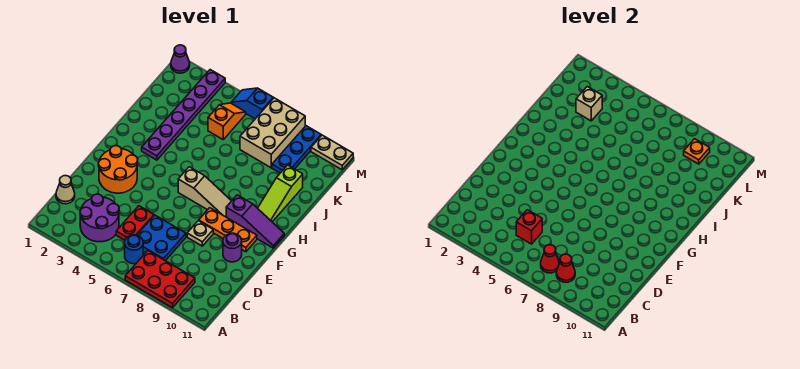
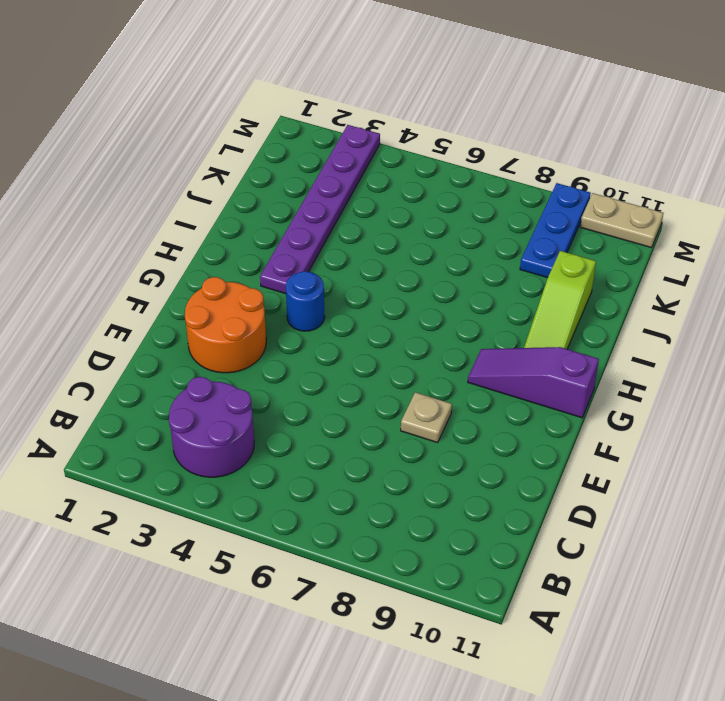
blue 1x1 round brick [286,271,325,331] -> blue 1x1 round brick moved to [125,235,143,264]
purple 1x3 slope [468,347,599,418] -> purple 1x3 slope turned to [226,195,284,248]
none -> red 2x3 plate [125,251,195,308]
none -> tan 1x1 cone [56,176,75,204]
none -> red 1x2 plate [116,206,154,240]

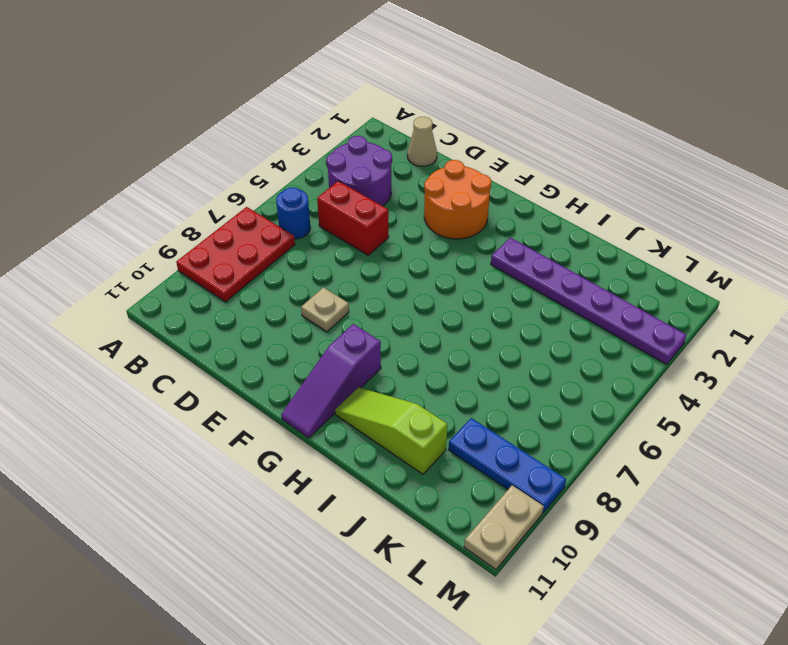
red 1x2 brick [317,181,389,255] -> red 1x2 plate [116,206,154,240]
none -> blue 2x2 plate [137,215,186,261]
none -> purple 1x1 round brick [223,233,242,262]
none -> orange 1x3 plate [199,208,257,252]

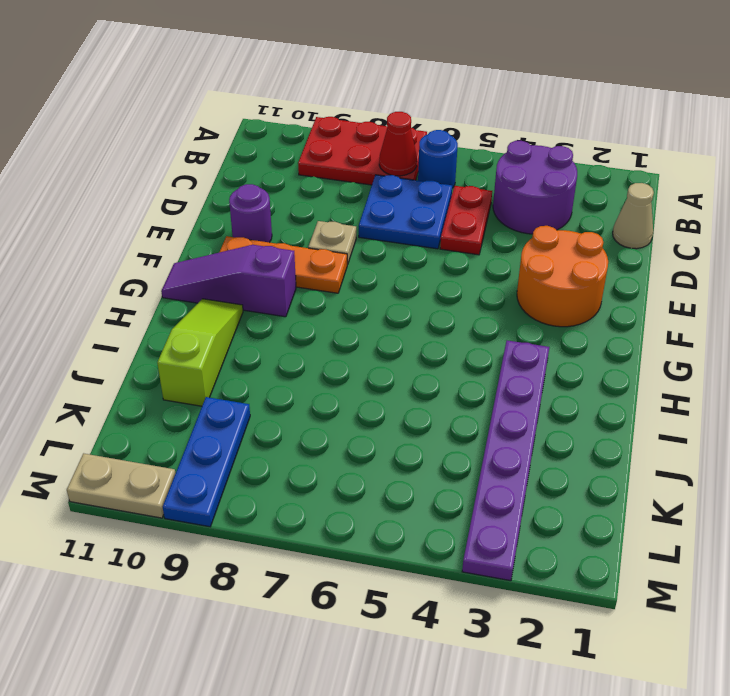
none -> tan 1x3 slope [178,167,231,217]
none -> orange 1x2 slope [208,103,246,139]
none -> tan 2x3 brick [240,98,305,168]

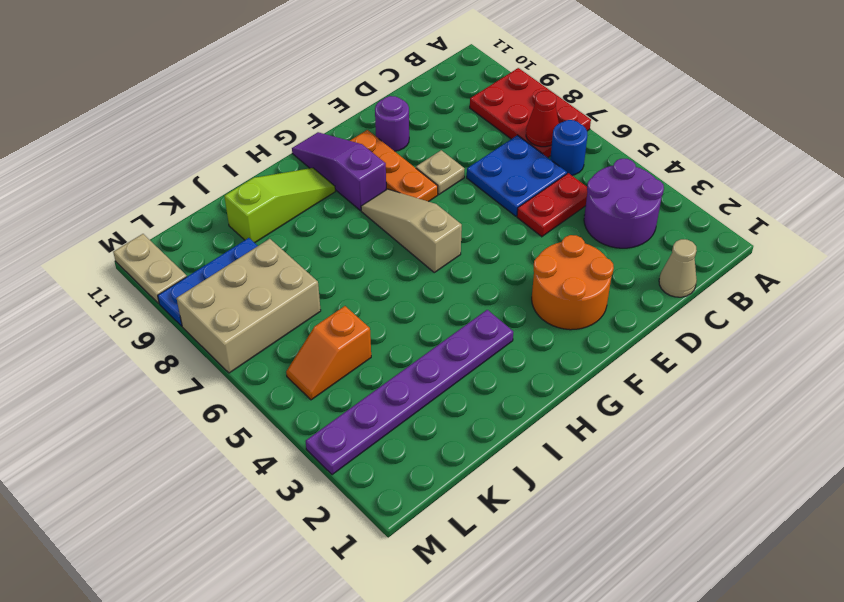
none -> purple 1x1 cone [171,45,190,73]
none -> blue 1x2 slope [231,88,273,119]
none -> red 1x1 cone [556,254,575,282]

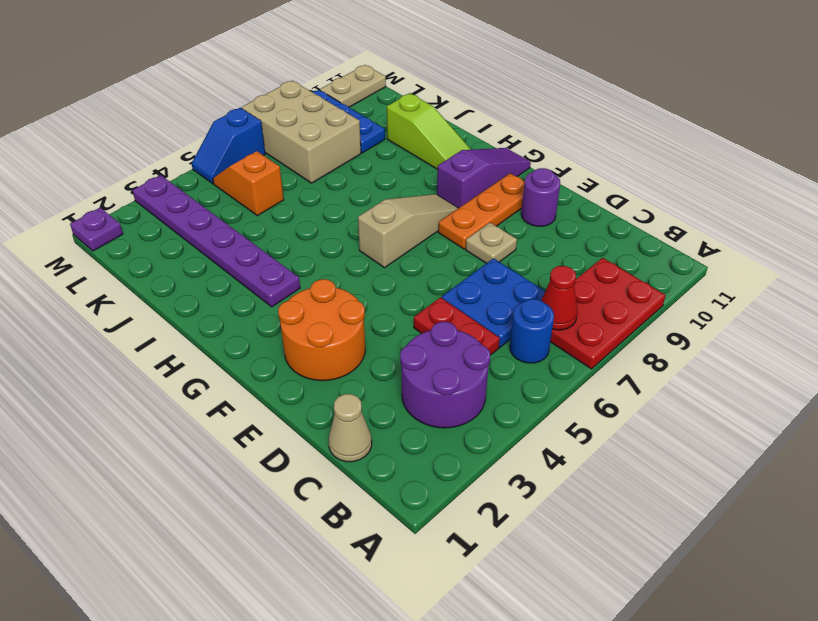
purple 1x1 plate [70,208,123,251] -> purple 1x1 cone [171,45,190,73]
none -> red 1x1 cone [556,254,575,282]
none -> red 1x1 brick [516,210,542,244]
none -> tan 1x1 brick [576,87,602,121]

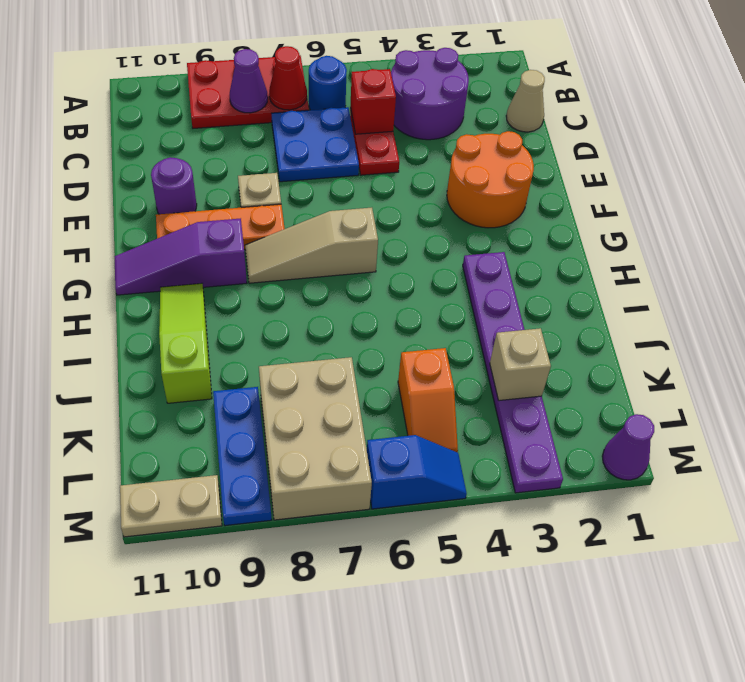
purple 1x1 cone [230,49,268,113] -> red 1x1 cone [556,254,575,282]
none -> orange 1x1 plate [684,139,710,164]

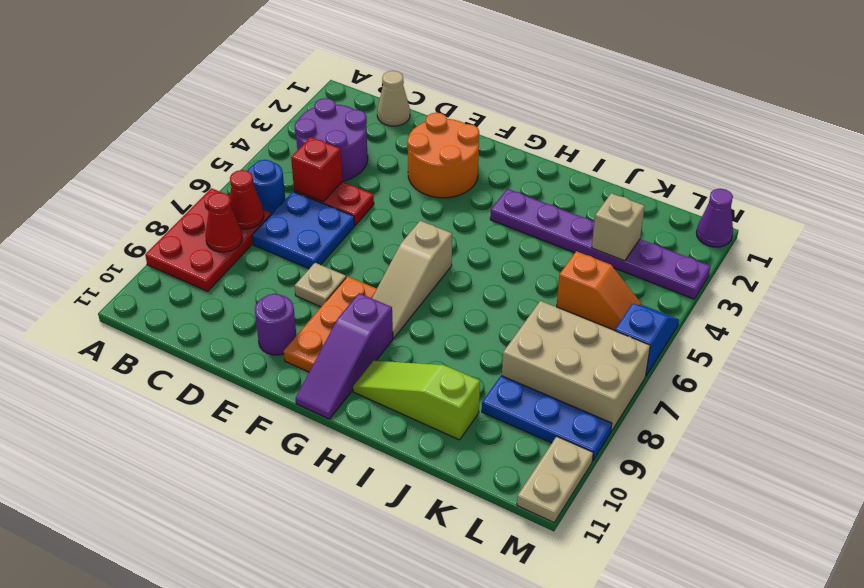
none -> orange 1x1 plate [684,139,710,164]

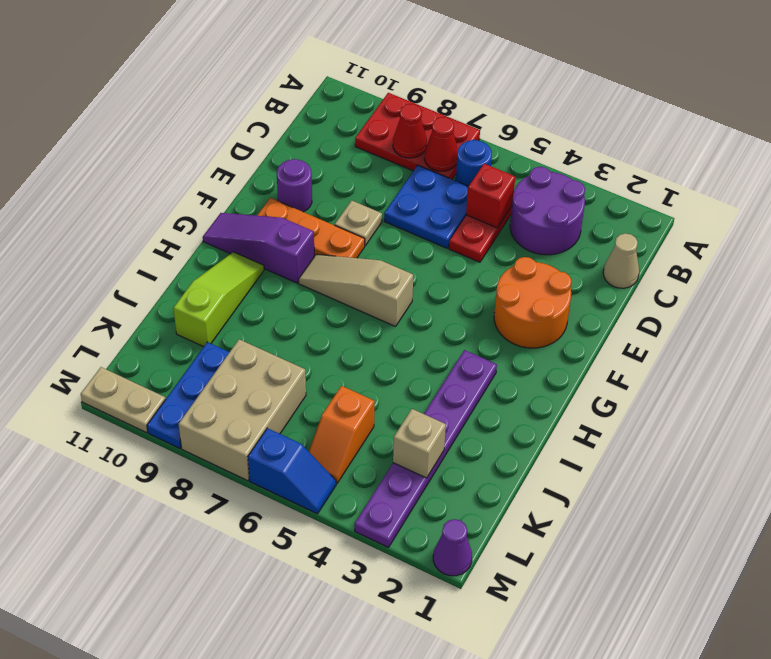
none -> orange 1x1 plate [684,139,710,164]

